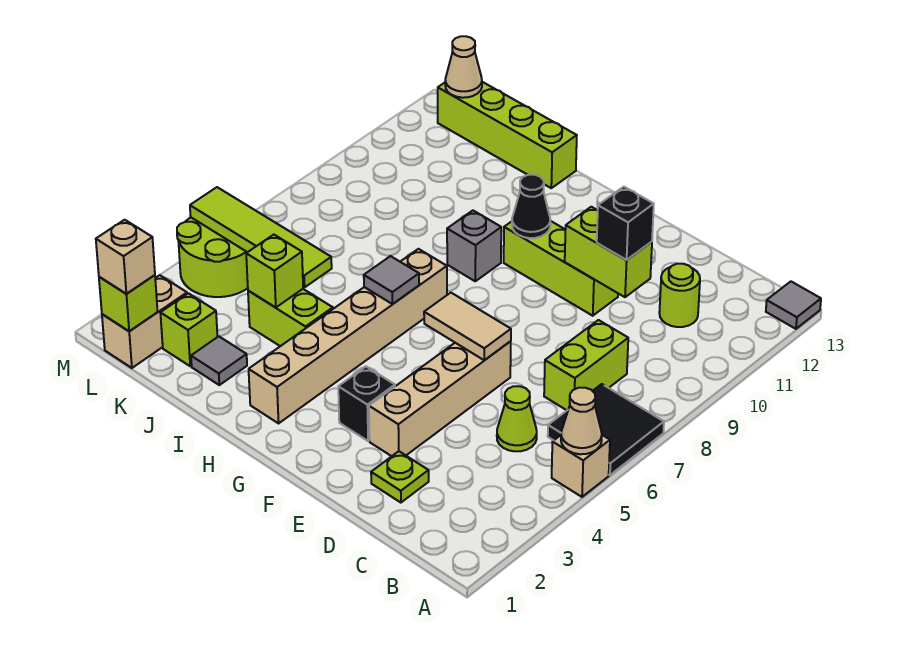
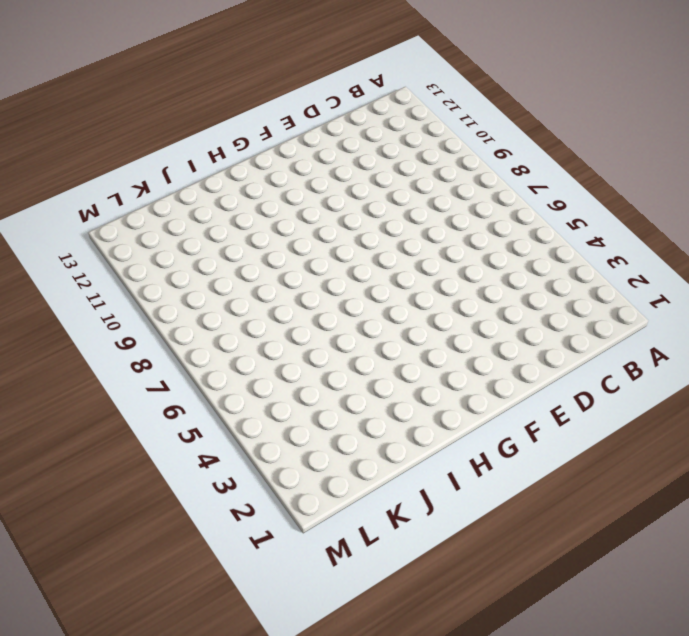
none -> tan 1x1 brick [552,435,610,497]
none -> black 2x2 tile [548,384,664,475]
none -> grey 1x1 tile [766,282,821,329]

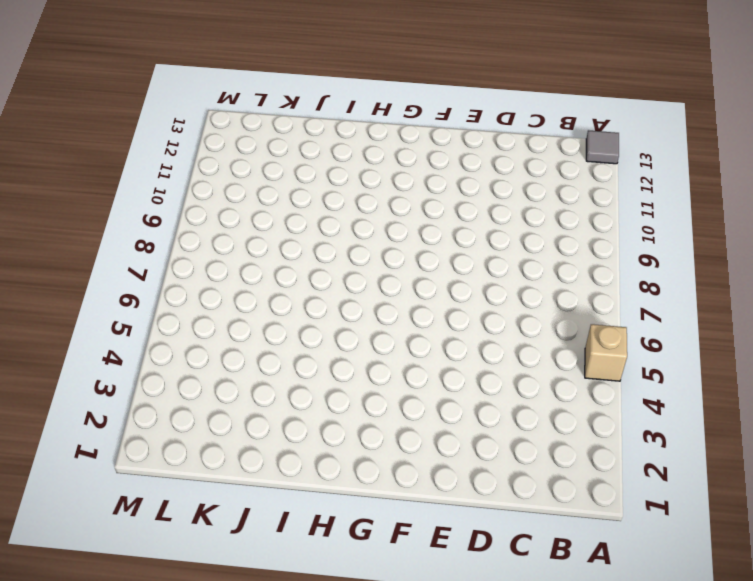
none -> black 2x2 tile [548,384,664,475]
none -> lime 1x1 cone [497,386,537,451]
none -> lime 1x2 brick [544,320,628,410]

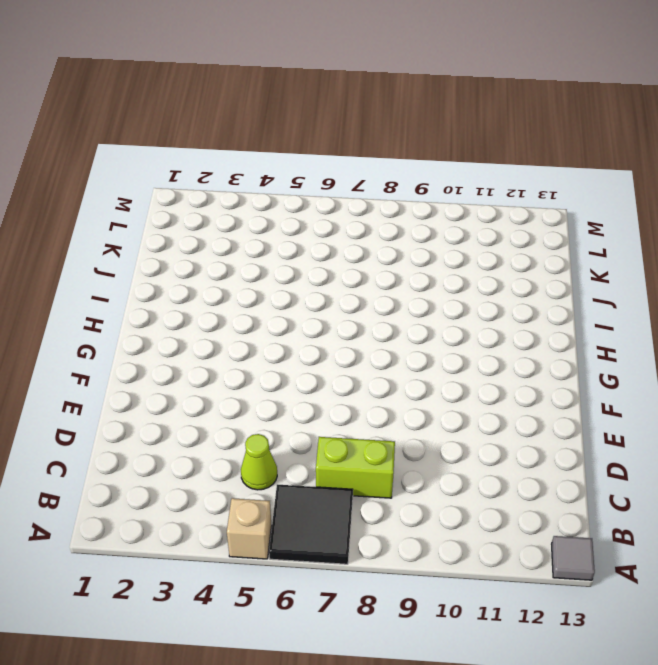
none -> lime 1x1 round brick [659,264,700,327]
none -> lime 1x1 plate [371,451,429,503]
none -> tan 1x4 brick [369,341,511,456]

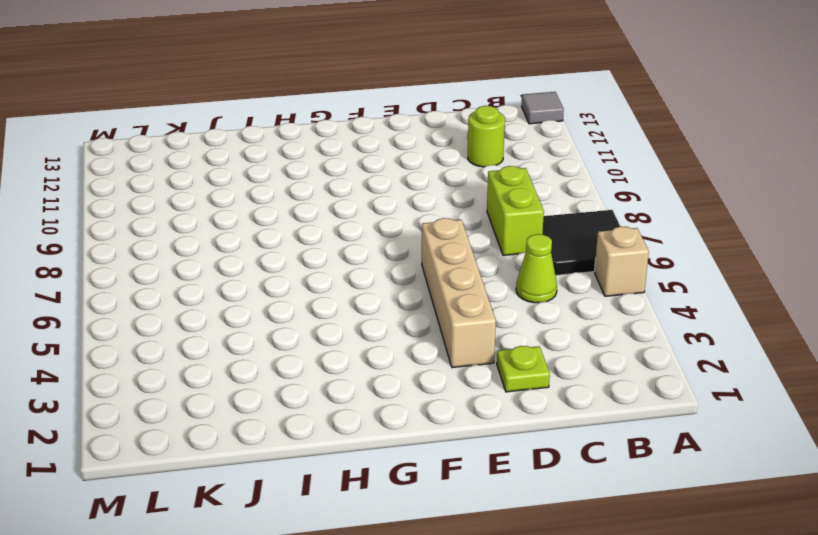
none -> lime 1x3 brick [504,221,618,316]
none -> black 1x1 brick [338,367,395,441]
none -> tan 1x6 brick [249,249,447,423]

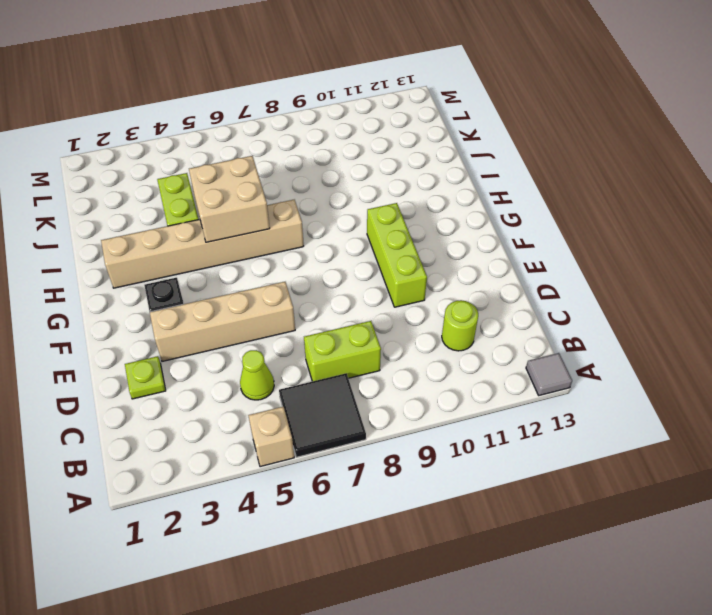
tan 2x2 brick [189,156,270,242] -> grey 1x1 tile [364,256,419,304]
none -> grey 1x1 brick [447,211,501,281]
none -> lime 1x4 brick [438,82,577,188]
none -> grey 1x1 tile [191,336,247,385]

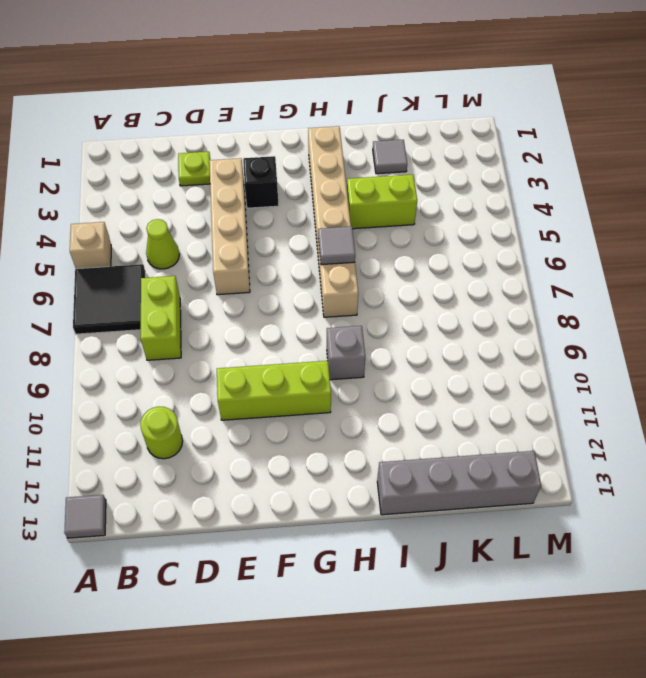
grey 1x4 brick [377,451,541,515] -> lime 1x4 brick [438,82,577,188]
none -> lime 1x1 brick [160,293,217,366]
none -> tan 1x2 brick [102,275,187,368]
none -> lime 2x2 round brick [177,218,248,297]

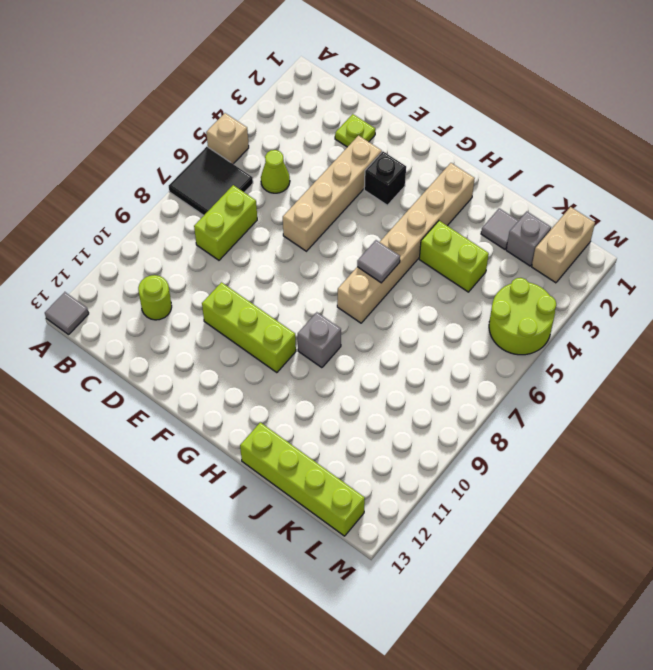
grey 1x1 brick [506,212,551,266] -> lime 1x1 brick [160,293,217,366]
none -> tan 1x1 cone [561,388,602,454]
none -> lime 1x2 brick [565,207,652,297]
none -> tan 1x2 tile [424,293,511,360]

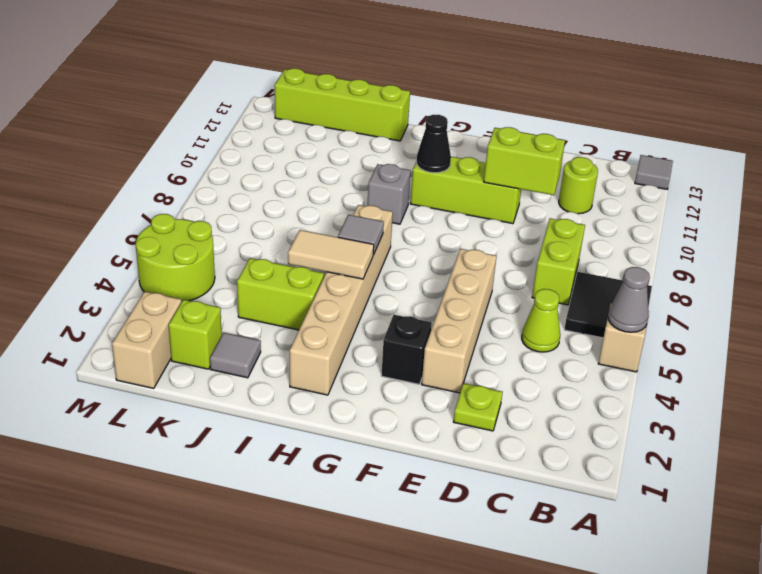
grey 1x1 cone [608,267,650,332] -> tan 1x1 cone [561,388,602,454]
tan 1x2 tile [288,230,374,279] -> tan 1x2 tile moved to [424,293,511,360]
none -> lime 1x1 brick [246,235,303,307]
none -> lime 1x4 tile [190,187,332,287]
none -> lime 1x1 brick [99,275,158,331]

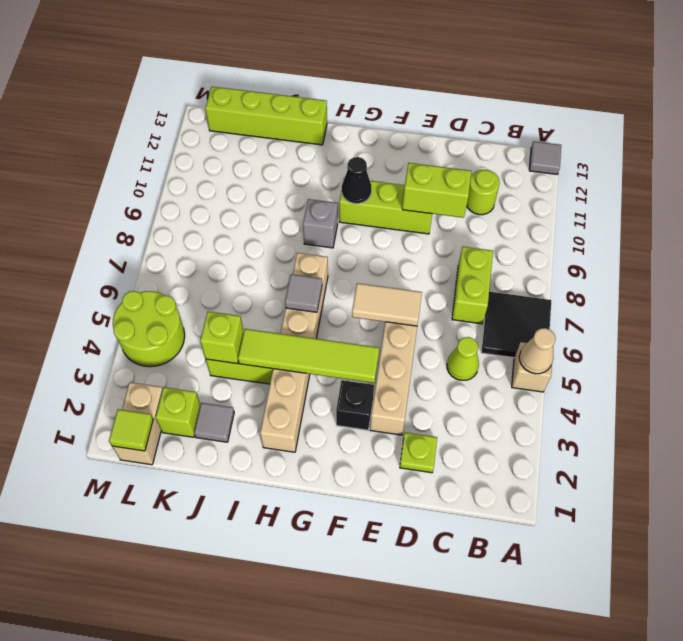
lime 1x4 tile [238,329,379,383] -> lime 1x4 tile moved to [190,187,332,287]
lime 1x1 tile [109,409,153,451] -> lime 1x1 brick [99,275,158,331]
none -> tan 1x1 cone [445,36,482,98]
none -> black 1x1 brick [597,187,654,260]
none -> tan 1x1 brick [96,220,155,294]

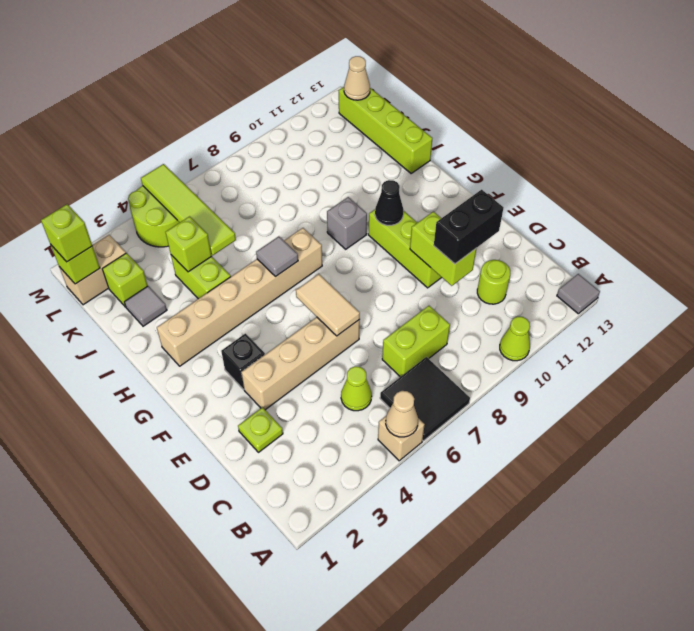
lime 1x1 cone [500,317,530,361] -> none
black 1x2 brick [434,190,503,264] -> black 1x1 brick [597,187,654,260]
lime 1x1 brick [41,204,92,262] -> tan 1x1 brick [96,220,155,294]

